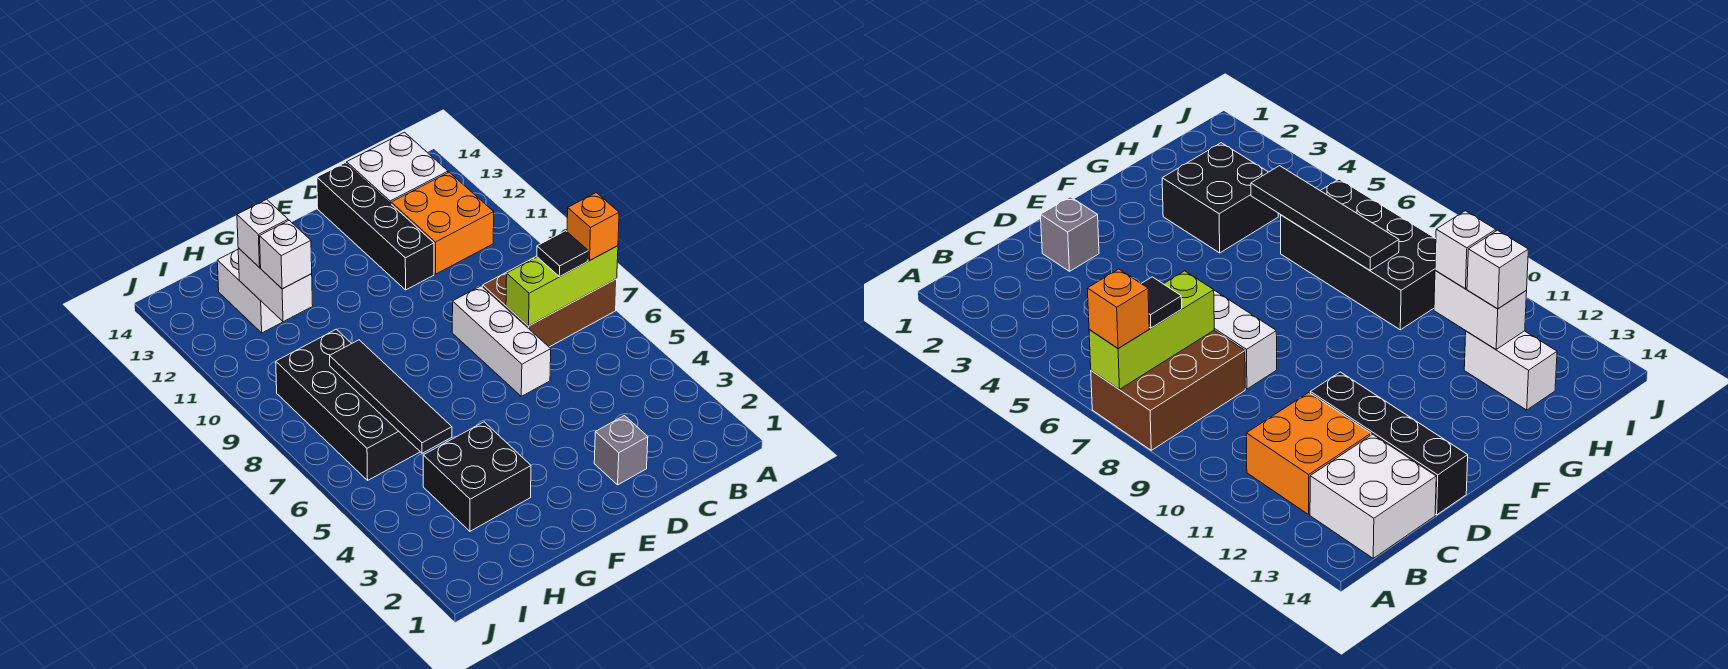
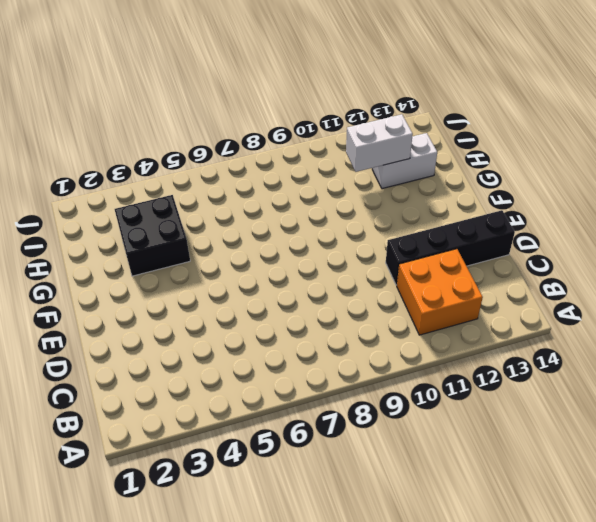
none -> brown 2x3 brick [483,256,617,347]
none -> white 2x2 brick [347,132,448,203]
none -> grey 1x1 brick [594,416,648,485]

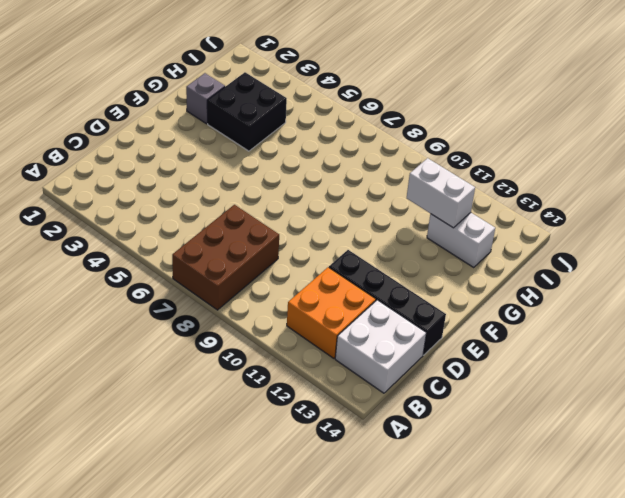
grey 1x1 brick [186,73,225,124] -> grey 1x1 brick moved to [594,416,648,485]
none -> white 1x3 brick [452,286,551,396]
none -> black 2x4 brick [276,329,420,480]
none -> lime 1x3 brick [506,246,618,326]

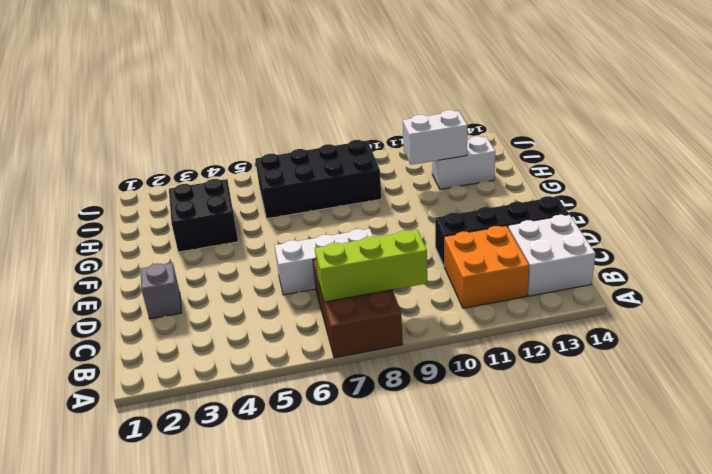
lime 1x3 brick [315,230,427,302] -> lime 1x3 brick turned to [506,246,618,326]
none -> black 1x4 tile [330,340,452,453]
none -> orange 1x1 brick [567,193,619,260]
none -> black 1x1 tile [537,231,588,277]

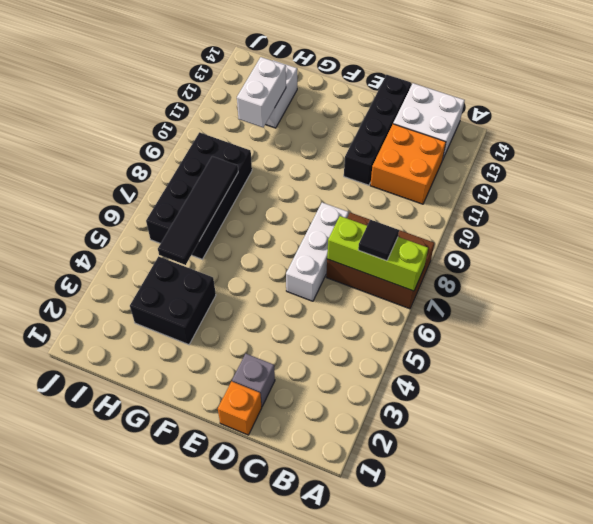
orange 1x1 brick [218,381,262,435] -> orange 1x1 brick moved to [567,193,619,260]
none -> white 1x1 brick [260,220,312,289]
none -> white 1x1 brick [237,199,288,267]

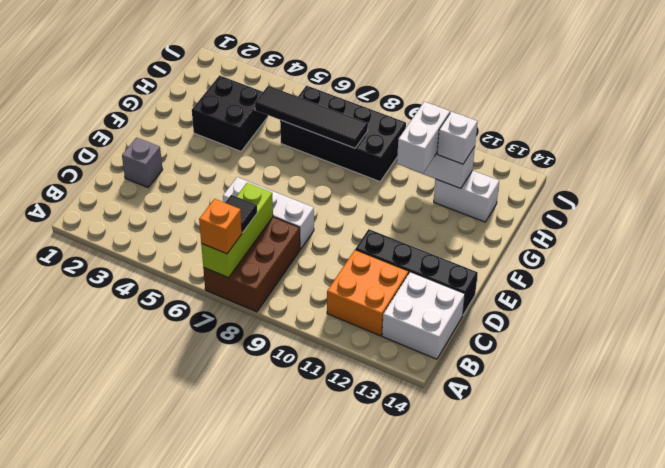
white 1x2 brick [397,102,450,173] -> white 1x1 brick [260,220,312,289]

